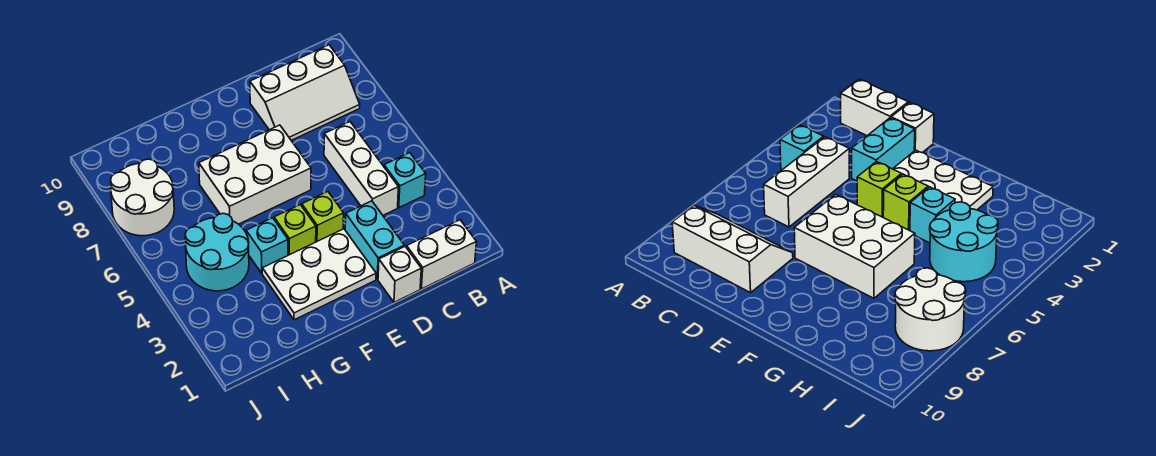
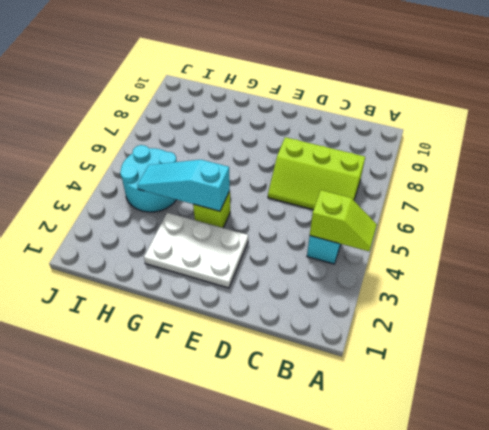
lime 1x2 slope [310,190,377,251] -> none
lime 2x3 slope [268,137,365,210] -> white 1x3 brick [324,122,398,215]
cyan 1x3 slope [137,160,230,211] -> none
none -> white 1x2 brick [407,220,476,289]
none -> white 2x3 slope [250,45,360,140]
none -> white 1x1 brick [378,246,421,302]

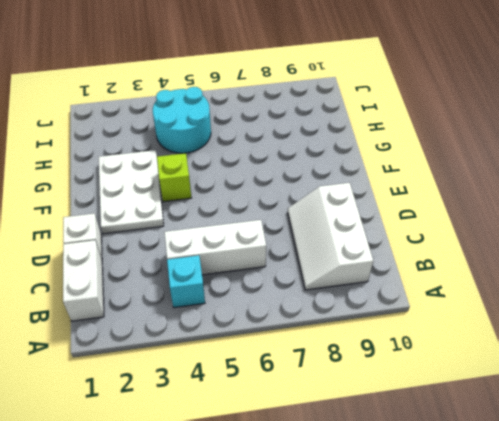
none -> cyan 1x2 brick [345,201,404,279]
none -> lime 1x1 brick [302,192,344,242]
none -> white 2x3 brick [199,125,311,224]

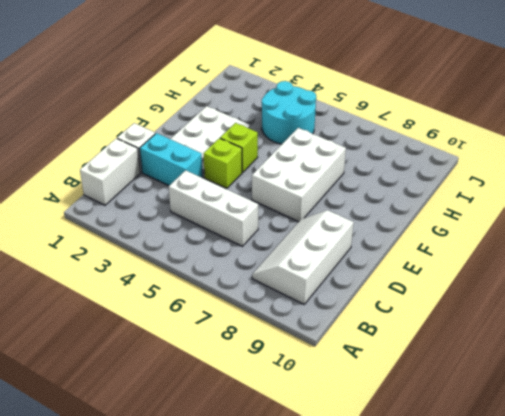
none -> cyan 1x1 brick [384,153,426,208]
none -> cyan 1x1 brick [246,218,288,273]
none -> white 2x2 round brick [111,159,174,236]

